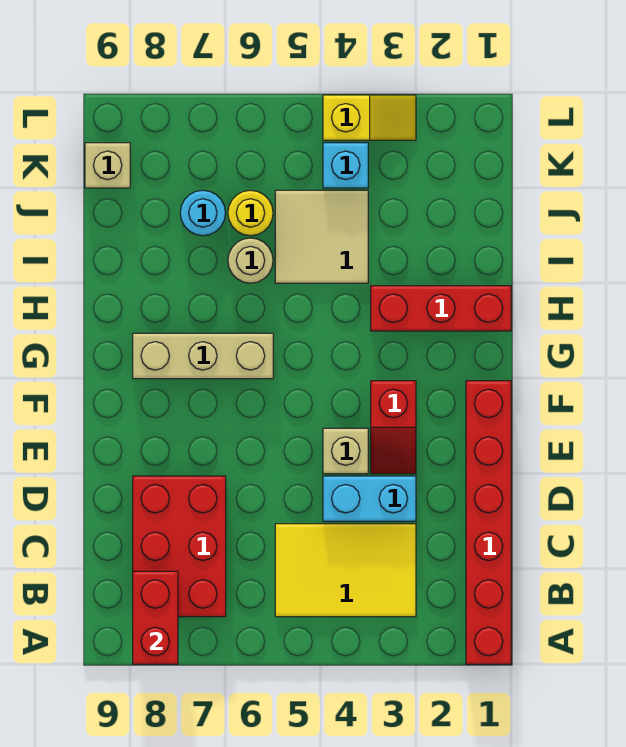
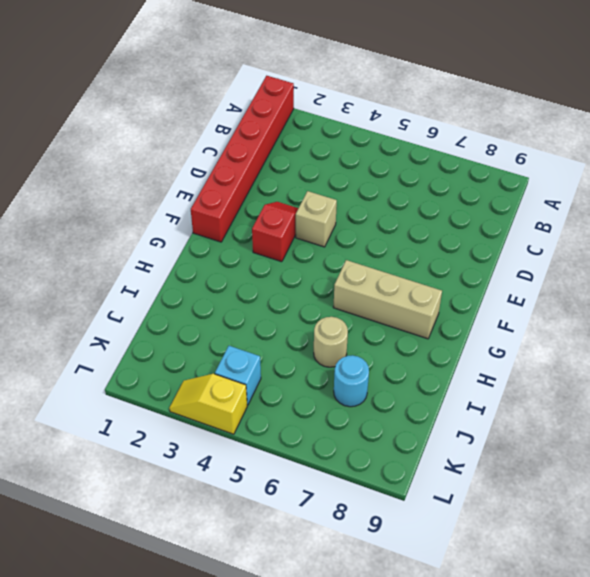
none -> yellow 2x3 tile [275,524,416,617]
none -> red 2x3 brick [133,476,226,617]
none -> cyan 1x2 brick [323,476,416,521]

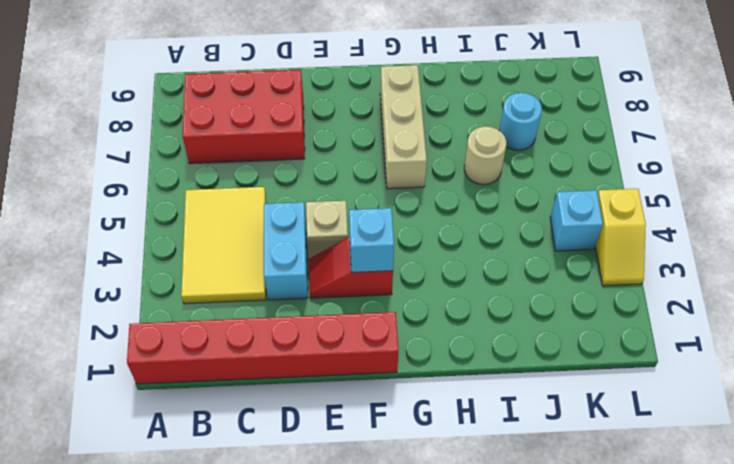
cyan 1x1 brick [349,208,394,273] -> none
none -> red 1x3 brick [371,286,511,331]
none -> tan 2x2 tile [275,190,368,283]
none -> yellow 1x1 round brick [228,190,273,236]

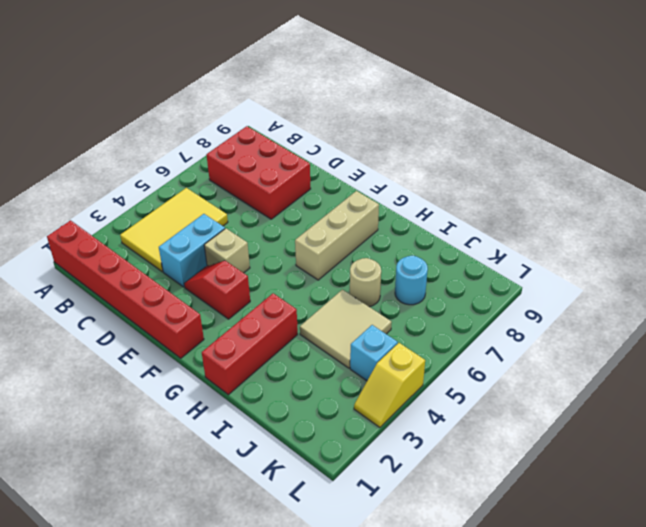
none -> yellow 1x1 round brick [228,190,273,236]
none -> tan 1x1 brick [85,143,130,188]
none -> red 1x2 brick [133,571,178,664]

